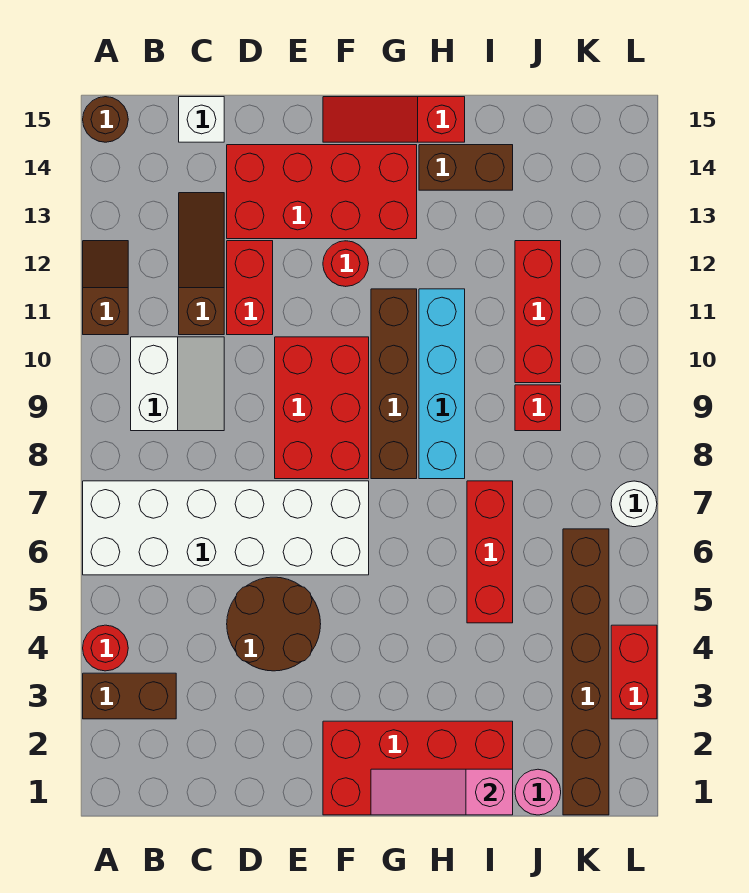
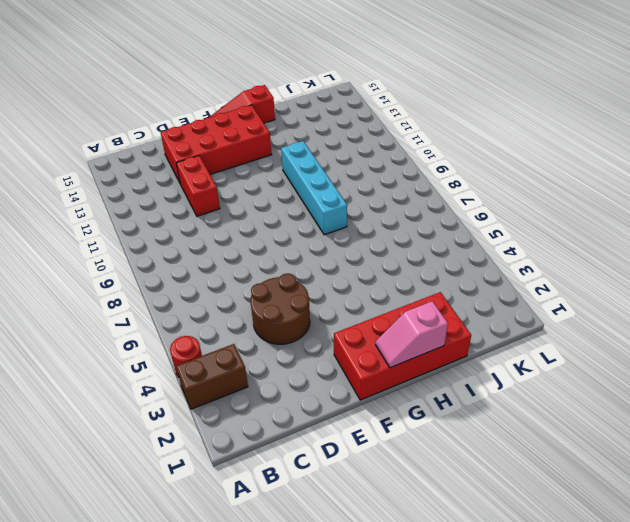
pink 1x2 slope [376,301,448,368] -> pink 1x3 slope [371,769,513,815]
none -> white 2x6 brick [83,481,369,575]
none -> brown 1x2 slope [83,241,128,335]
none -> brown 1x1 round brick [83,97,128,142]

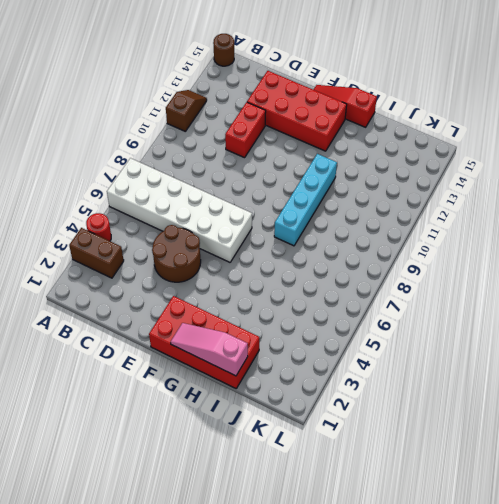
none -> white 2x2 slope [131,337,224,431]
none -> brown 1x3 slope [179,193,224,335]
none -> white 1x1 brick [179,97,224,142]

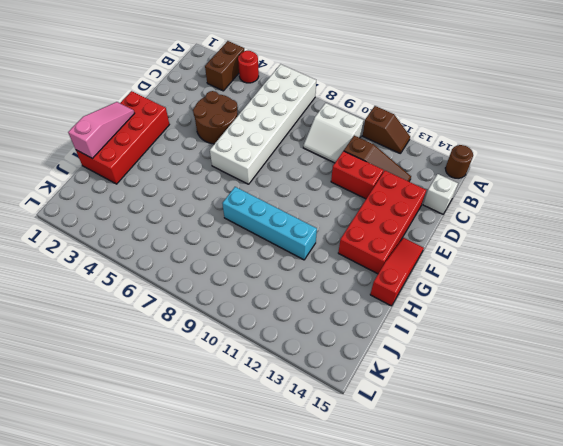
none -> red 2x3 brick [275,337,369,479]
none -> red 1x1 round brick [323,241,369,287]
none -> brown 1x4 brick [371,289,417,479]

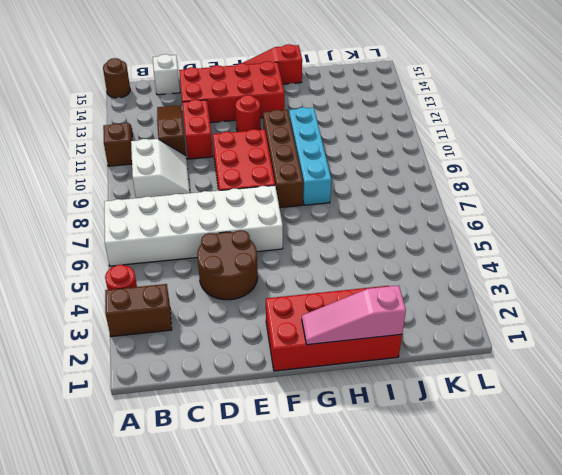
none -> brown 1x2 brick [419,145,513,190]
none -> red 1x3 brick [467,481,513,623]
none -> pink 1x1 round brick [515,769,561,815]

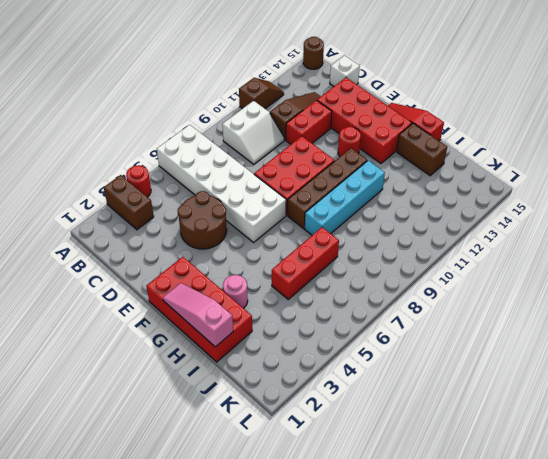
pink 1x1 round brick [223,275,248,308] -> pink 1x1 round brick moved to [515,769,561,815]
none -> red 1x1 brick [515,385,561,431]
none -> red 1x3 brick [515,241,561,383]
none -> brown 1x6 brick [563,529,609,815]

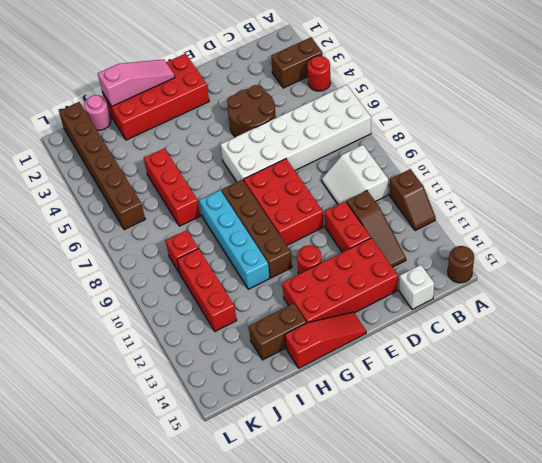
none -> red 1x2 brick [611,625,657,719]
none -> white 1x1 round brick [611,481,657,527]

